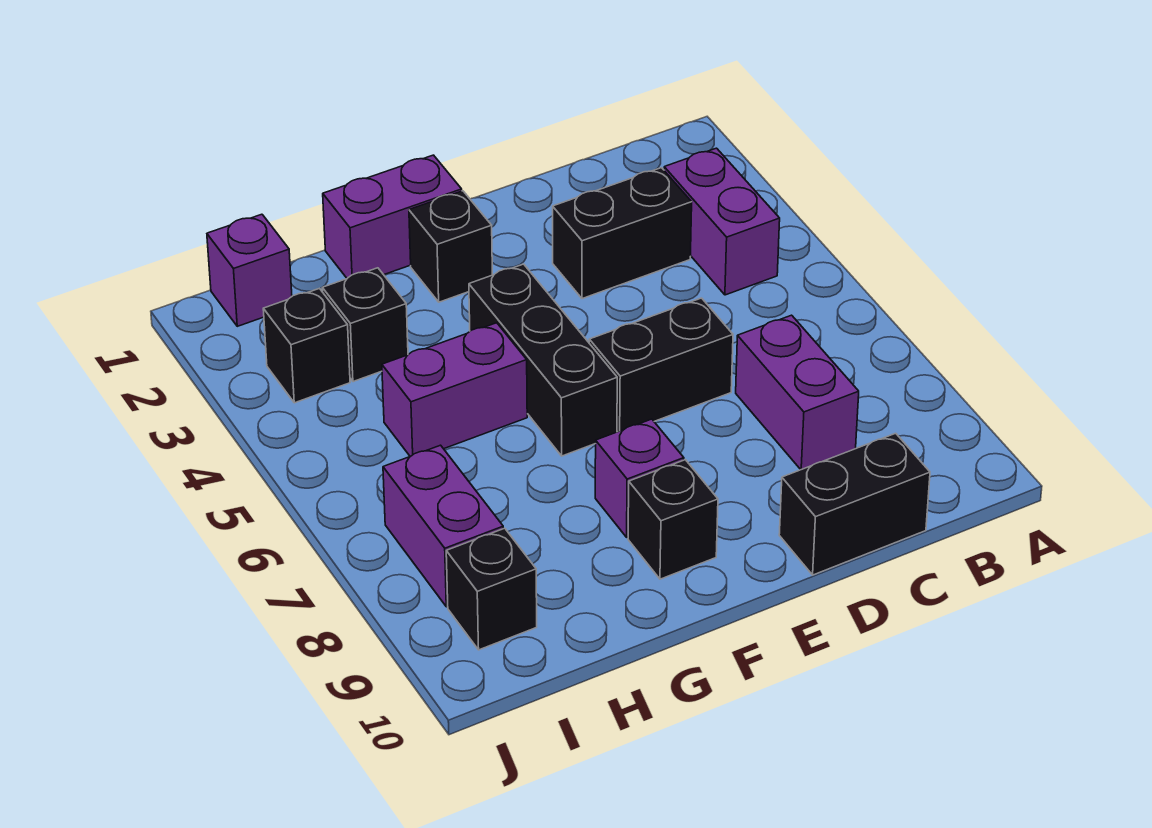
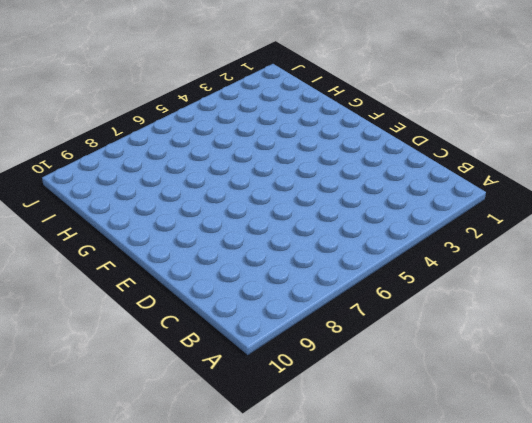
none -> purple 1x2 brick [664,148,780,295]
none -> black 1x2 brick [553,168,692,299]
none -> purple 1x2 brick [736,315,859,470]

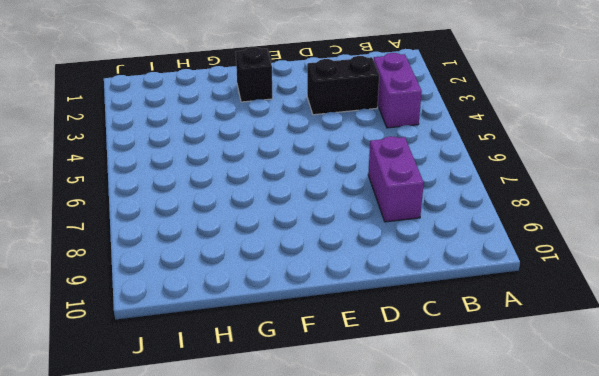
none -> black 1x2 brick [779,433,930,575]
none -> black 1x2 brick [589,298,733,432]
none -> purple 1x2 brick [323,155,462,278]

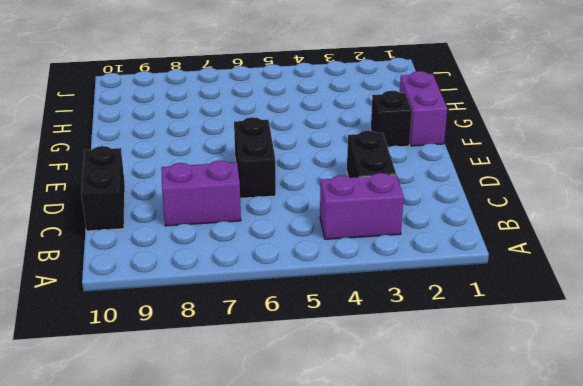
none -> black 1x3 brick [469,264,617,456]
none -> purple 1x1 brick [595,419,684,537]
none -> black 1x1 brick [628,460,718,579]

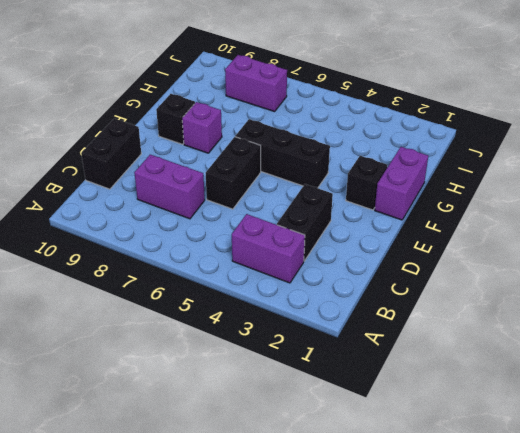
none -> purple 1x2 brick [382,323,527,457]
none -> black 1x1 brick [322,268,408,382]
none -> purple 1x1 brick [207,214,292,326]

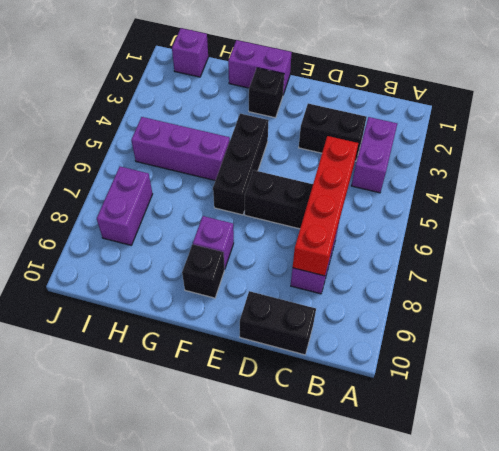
red 1x4 brick [293,136,358,276] -> none
purple 1x3 brick [131,117,230,181] -> purple 1x2 brick [382,323,527,457]
none -> black 1x1 brick [322,268,408,382]
none -> black 1x1 brick [263,288,350,403]
none -> black 1x1 brick [446,528,537,650]

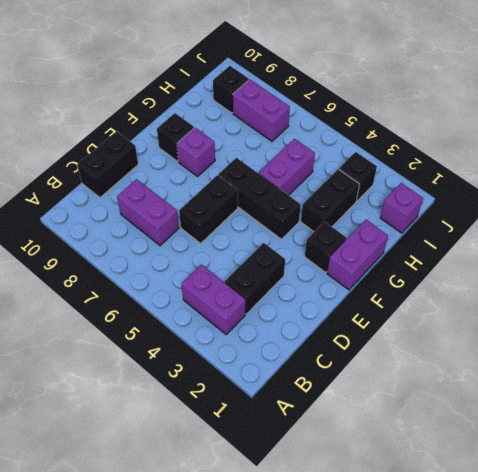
black 1x2 brick [301,169,360,232] -> black 1x1 brick [322,268,408,382]

